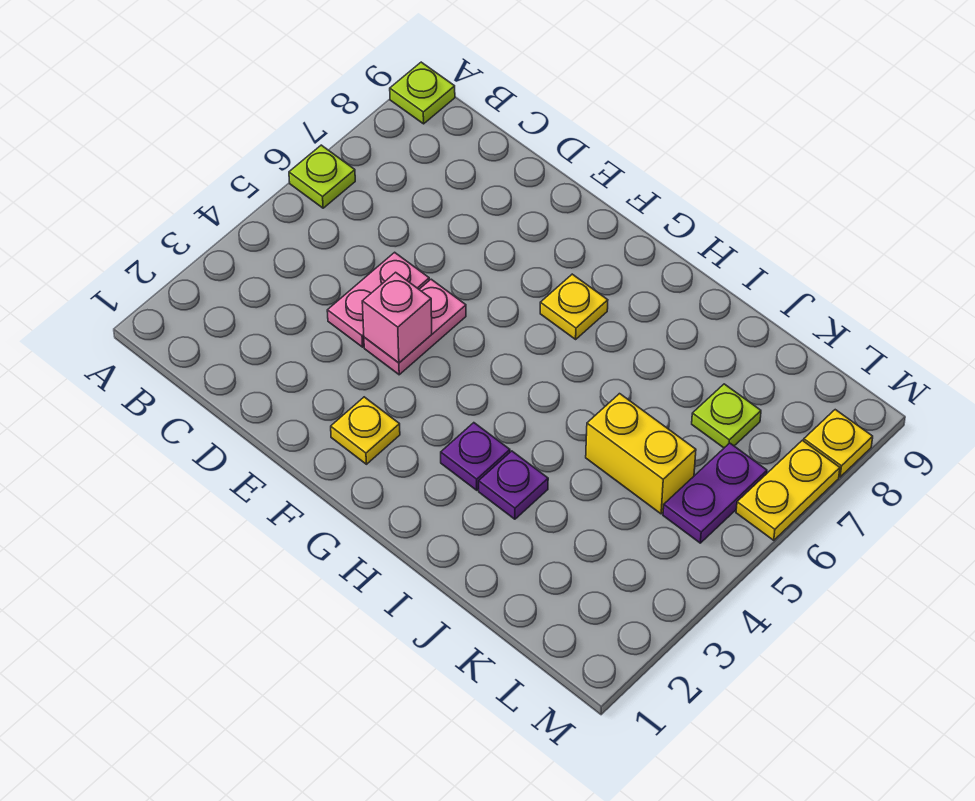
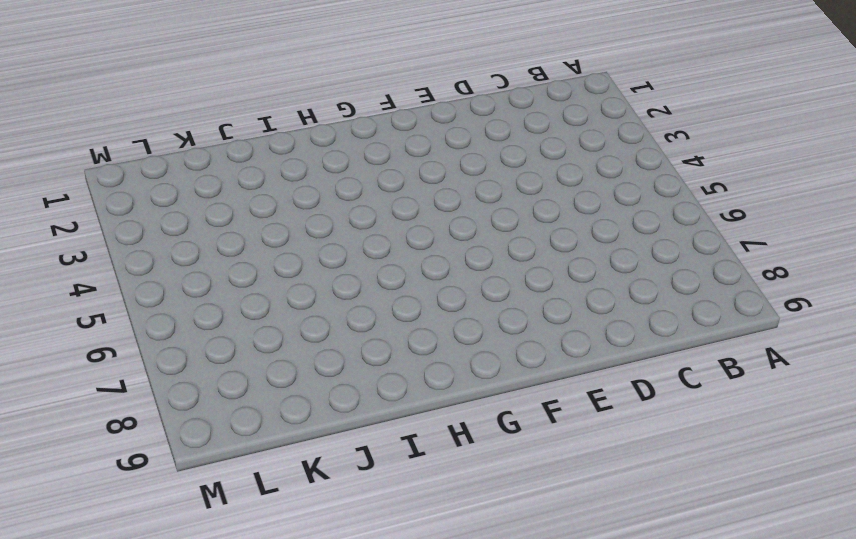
none -> lime 1x1 plate [289,145,355,208]
none -> lime 1x1 plate [390,62,455,124]
none -> pink 1x2 plate [327,252,429,347]

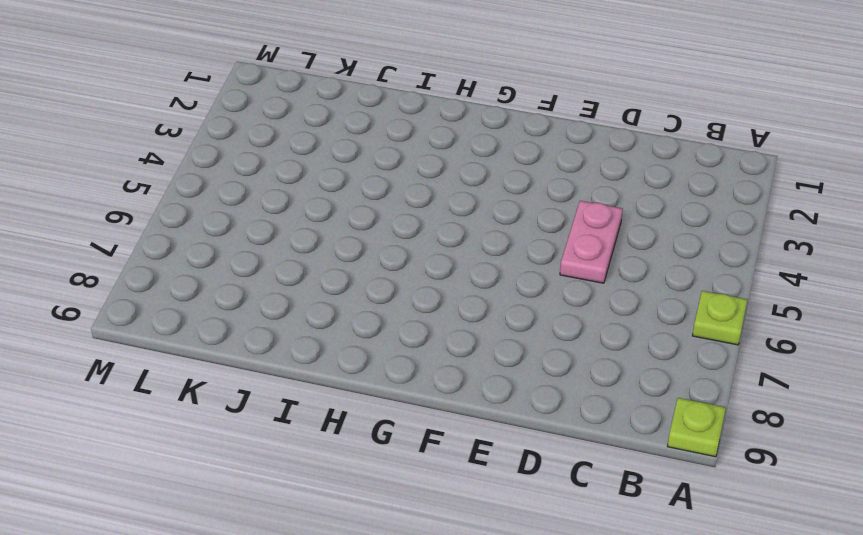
none -> pink 1x2 plate [364,279,466,375]
none -> yellow 1x1 plate [331,397,400,464]
none -> yellow 1x1 plate [540,274,608,339]

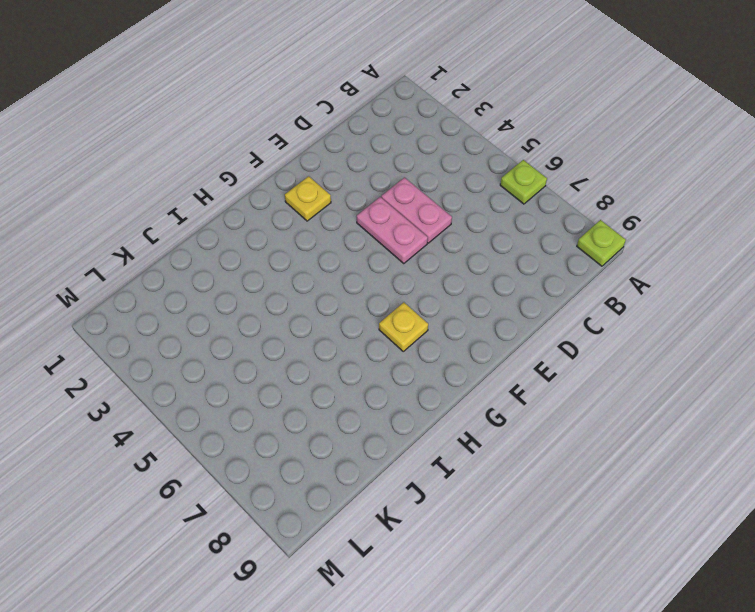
none -> purple 1x1 plate [441,423,510,490]
none -> purple 1x1 plate [479,451,548,519]
none -> yellow 1x2 brick [586,394,696,514]

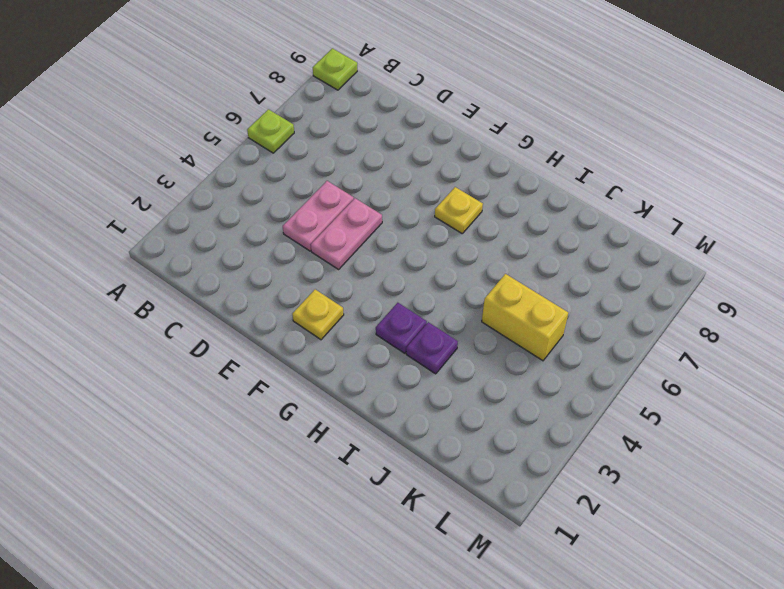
none -> lime 1x1 plate [692,384,761,448]
none -> purple 1x2 plate [663,443,767,543]
none -> yellow 1x2 plate [736,440,840,540]

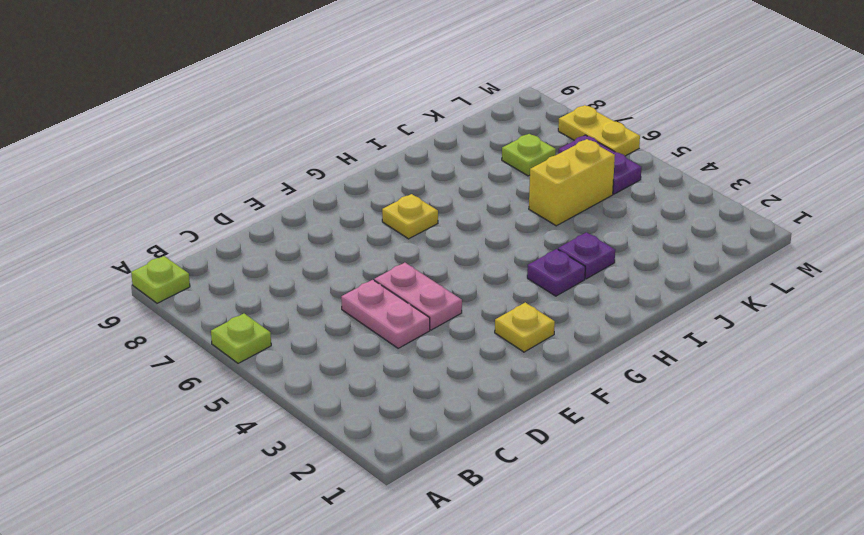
none -> yellow 1x1 plate [804,410,873,477]
none -> pink 1x1 brick [362,272,432,363]

